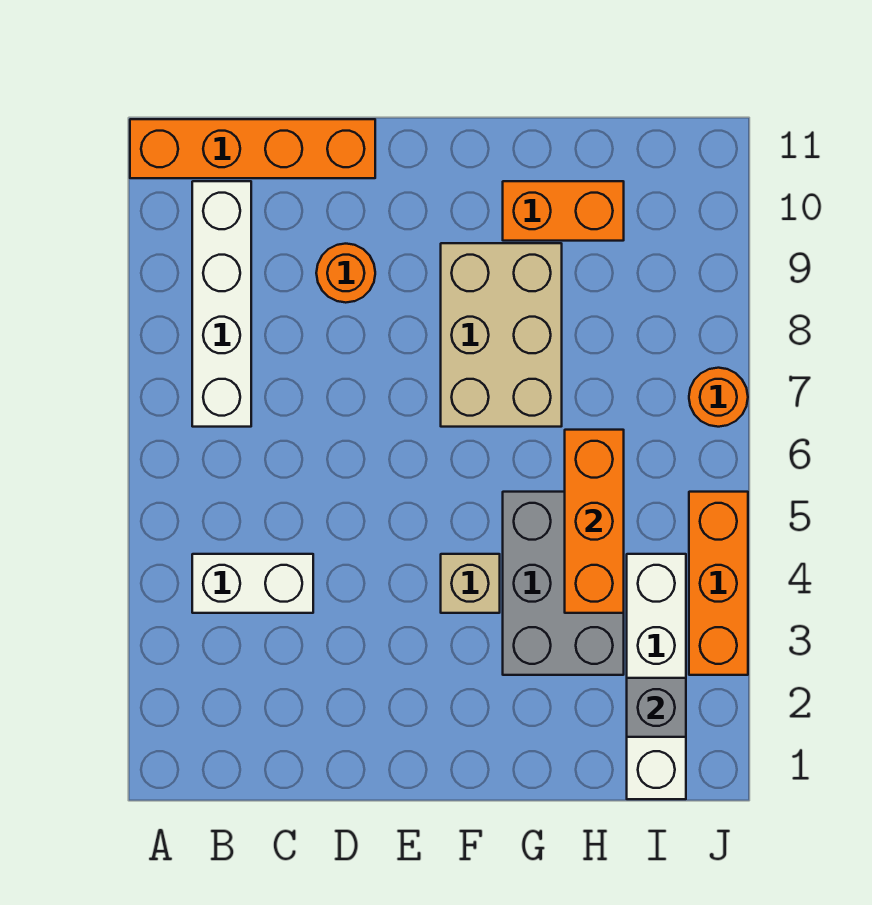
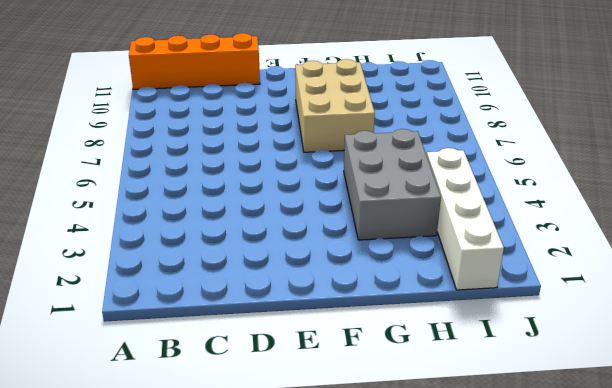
none -> white 1x2 brick [192,554,313,613]
none -> white 1x4 brick [192,181,251,427]
none -> orange 1x1 round brick [316,244,375,303]

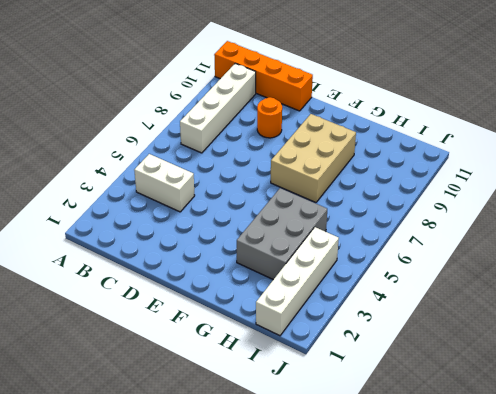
none -> tan 1x1 brick [441,554,500,613]
none -> orange 1x2 brick [503,181,624,241]
none -> orange 1x3 brick [689,492,748,675]

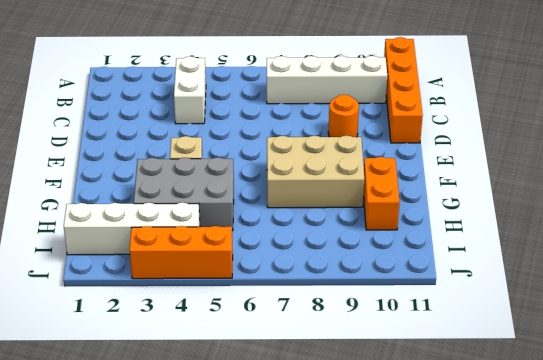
none -> orange 1x1 round brick [689,368,748,427]
none -> orange 1x3 brick [565,430,624,613]
none -> grey 1x1 brick [627,678,686,737]

